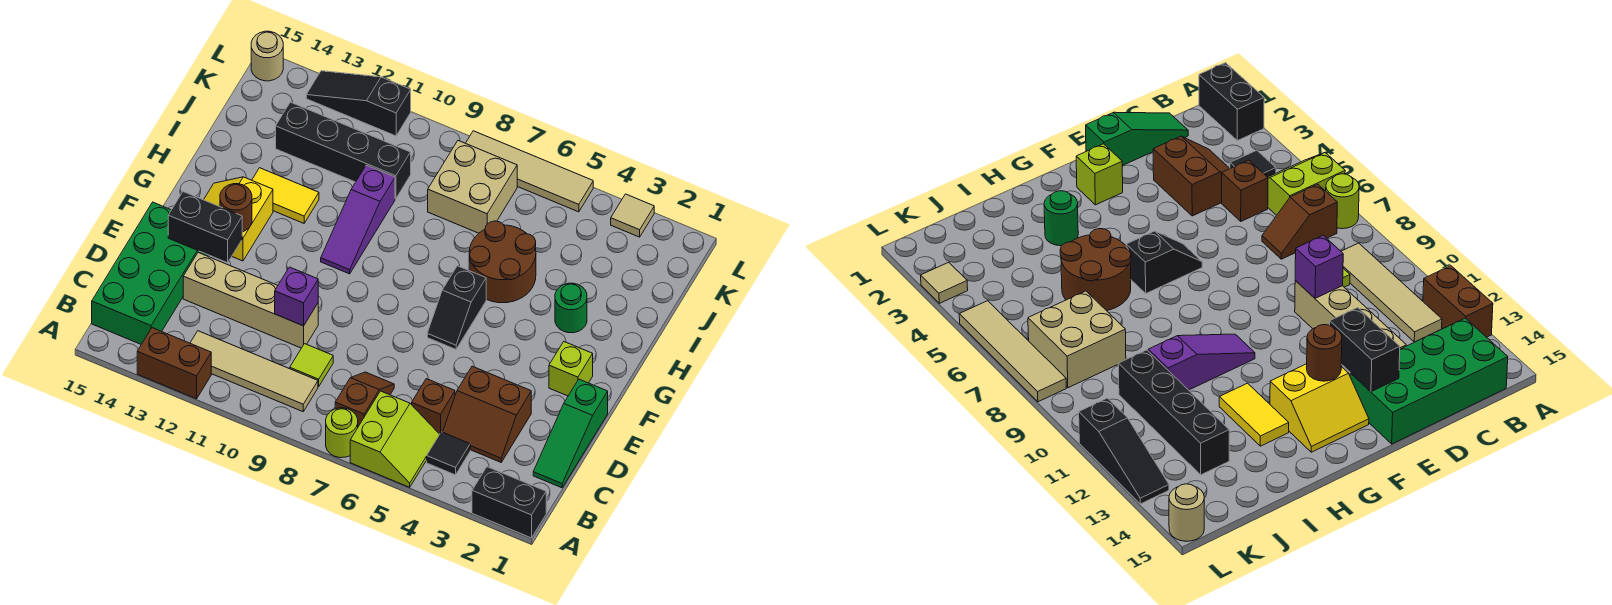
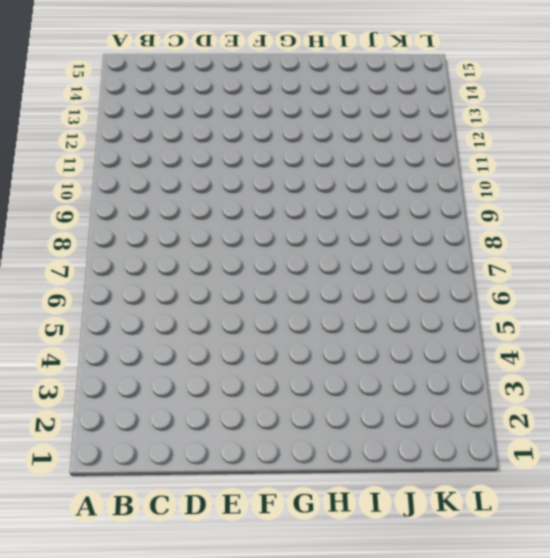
none -> black 1x2 brick [472,467,546,538]
none -> lime 2x2 slope [350,391,440,487]
none -> lime 1x1 round brick [326,408,358,458]

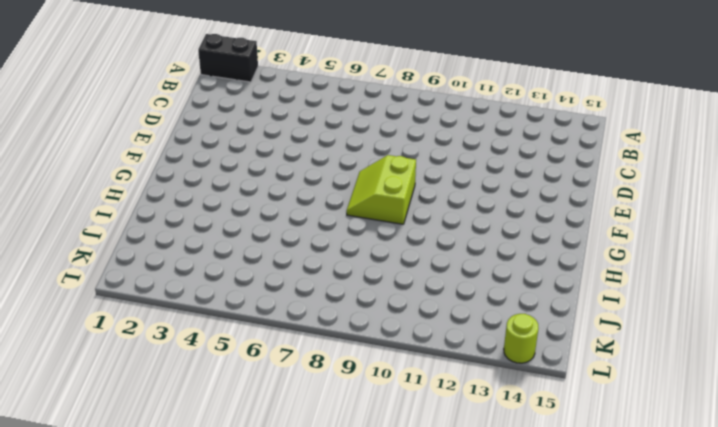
lime 2x2 slope [346,155,416,224] -> lime 2x2 slope moved to [350,391,440,487]
lime 1x1 round brick [504,314,538,363] -> lime 1x1 round brick moved to [326,408,358,458]
none -> brown 1x2 brick [137,328,211,399]
none -> black 1x1 tile [427,432,470,475]
none -> brown 1x2 slope [335,372,394,427]

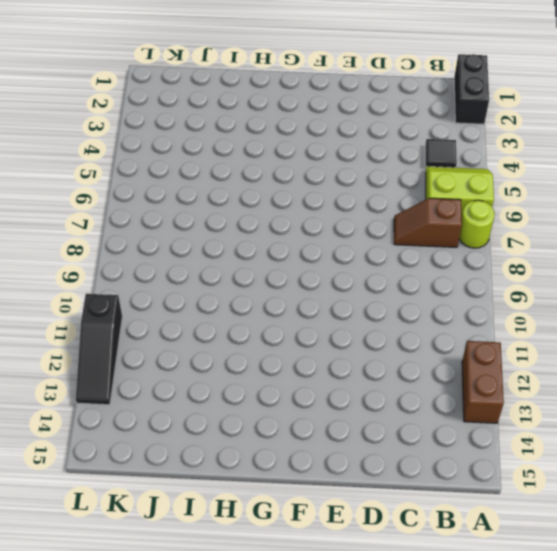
none -> tan 1x4 tile [190,331,318,412]
none -> green 2x4 brick [92,202,208,344]
none -> green 1x3 slope [533,379,608,488]

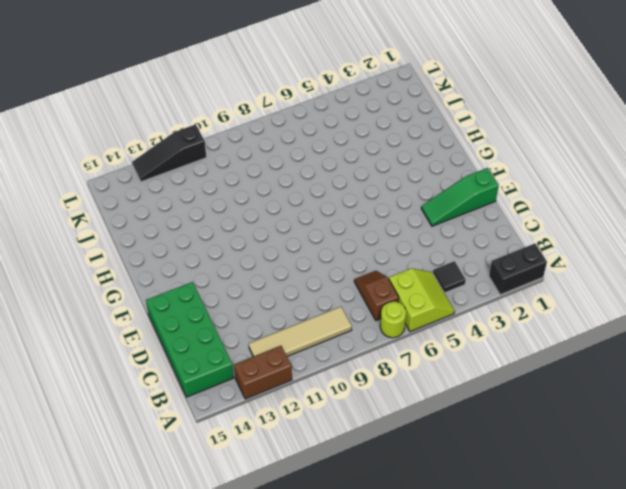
green 1x3 slope [421,168,499,226] -> green 1x3 slope turned to [533,379,608,488]
none -> brown 2x2 slope [443,366,531,462]
none -> brown 1x1 brick [412,379,455,434]
none -> lime 1x1 tile [290,344,333,387]

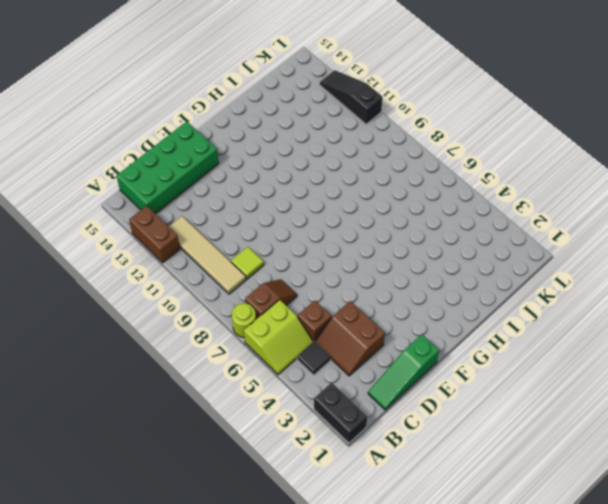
none -> tan 1x4 brick [183,253,318,348]
none -> lime 1x1 brick [549,342,593,396]
none -> black 1x2 slope [427,266,486,349]

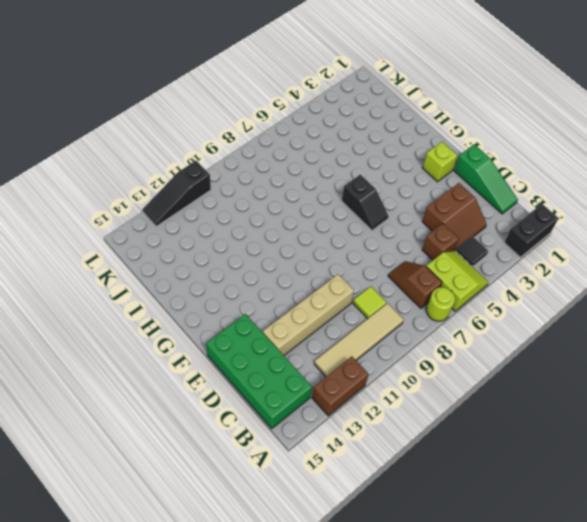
none -> yellow 2x2 slope [204,177,273,261]
none -> purple 1x3 slope [321,165,395,274]
none -> green 1x1 round brick [555,283,587,333]

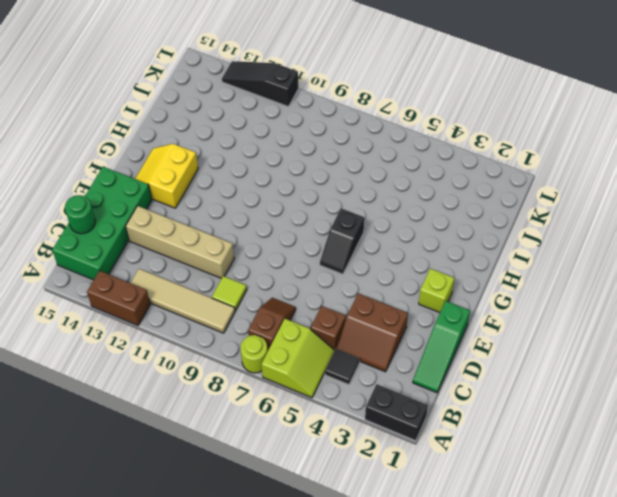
green 1x1 round brick [65,195,95,234] -> green 1x1 round brick moved to [555,283,587,333]
none -> purple 1x3 slope [321,165,395,274]
none -> brown 2x2 round brick [469,221,536,303]
none -> yellow 1x2 tile [252,168,319,223]

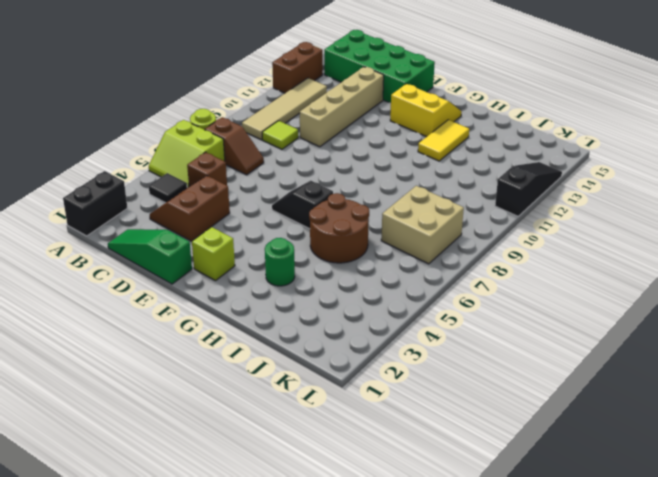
none -> purple 1x3 slope [321,165,395,274]
none -> black 1x4 brick [276,102,411,199]
none -> tan 1x1 tile [611,194,654,237]

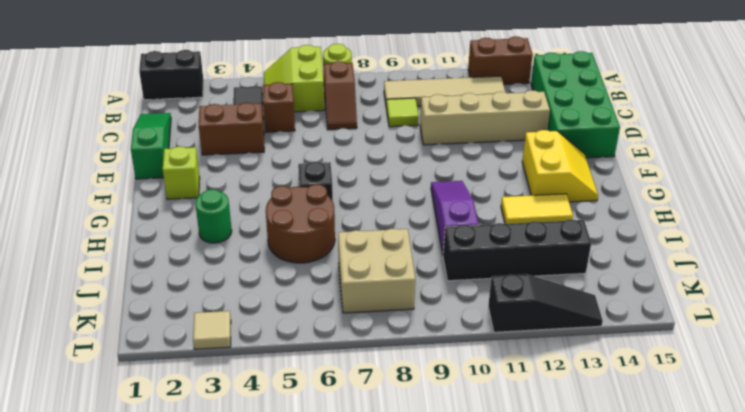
none -> tan 1x4 tile [466,131,593,212]
none -> tan 1x1 round brick [251,31,283,81]
none -> purple 1x1 brick [275,267,318,326]

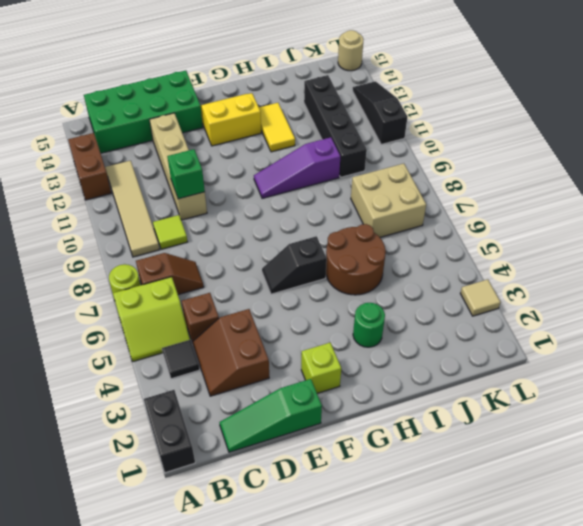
green 1x1 brick [167,149,205,199] -> purple 1x1 brick [275,267,318,326]
none -> tan 1x4 tile [466,131,593,212]
none -> black 1x2 brick [168,192,242,263]
none -> brown 1x1 round brick [220,184,252,232]

